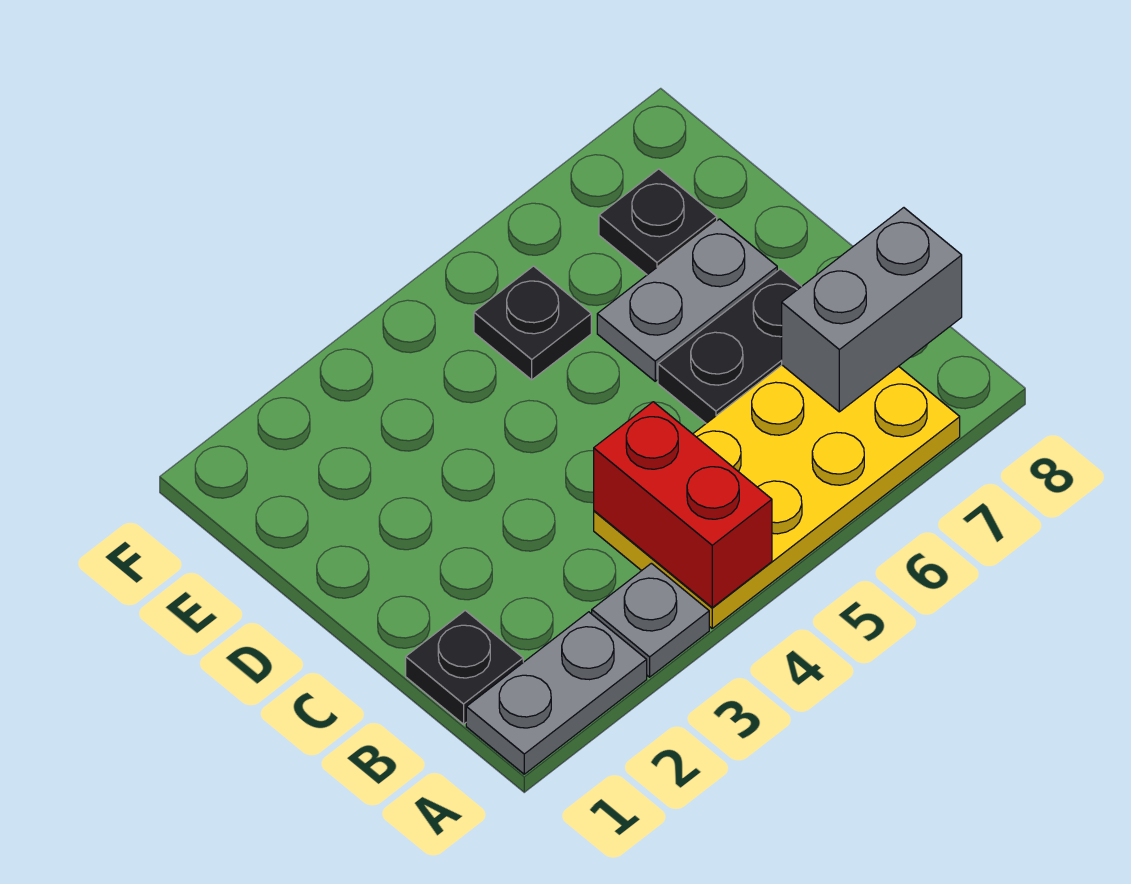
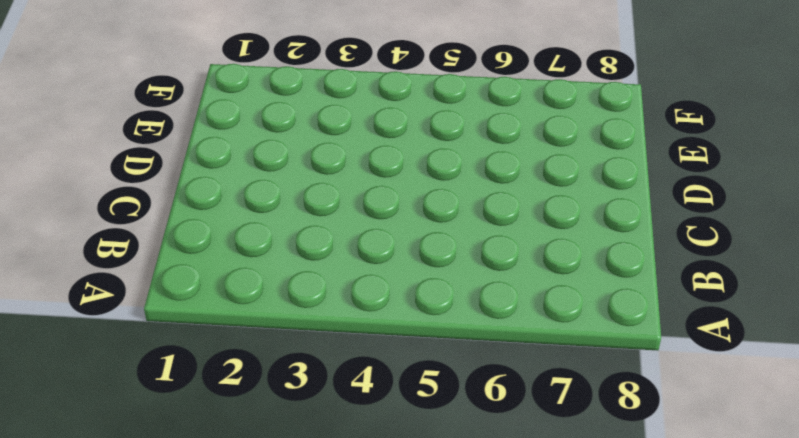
none -> grey 1x2 plate [466,612,647,774]
none -> grey 1x1 plate [592,563,709,677]

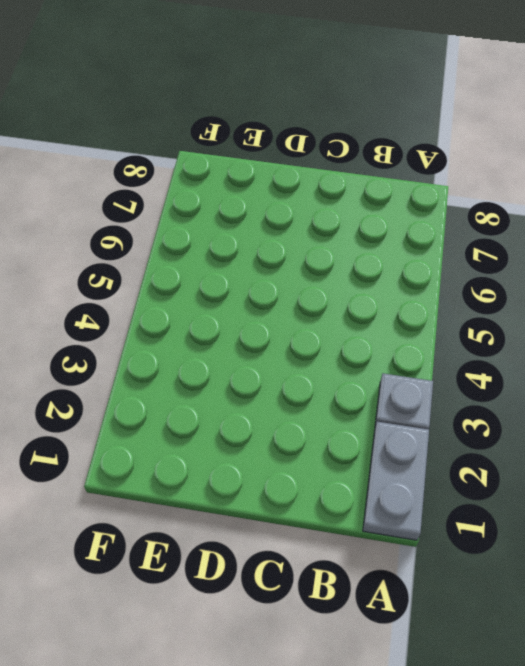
none -> yellow 2x4 plate [594,365,960,628]
none -> black 1x1 plate [406,610,523,724]

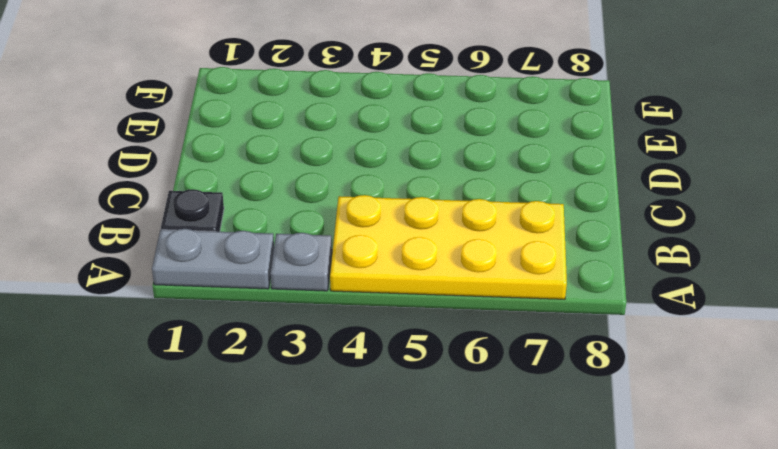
none -> black 1x2 plate [658,269,802,423]
none -> grey 1x2 plate [597,219,777,381]

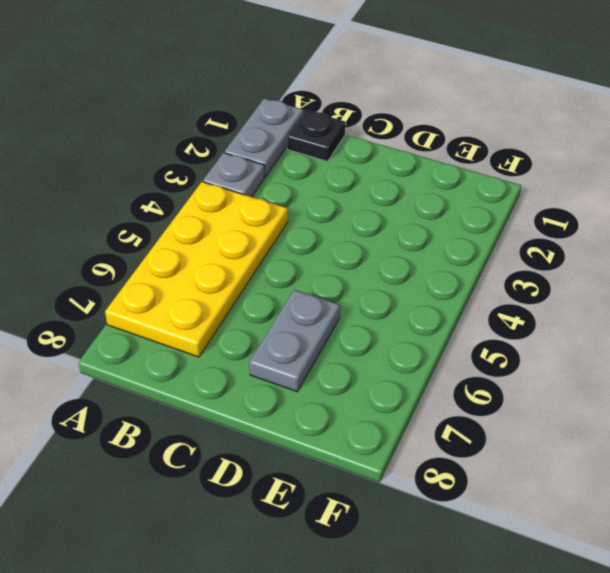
none -> black 1x2 plate [658,269,802,423]
none -> black 1x1 plate [474,266,591,380]

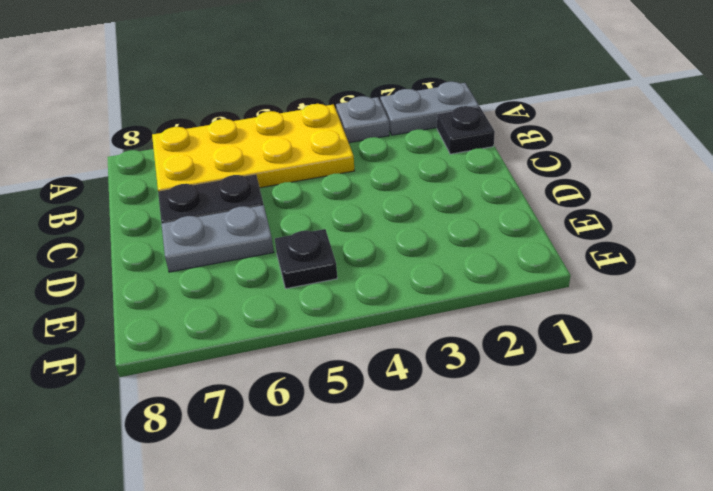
none -> black 1x1 plate [599,169,717,275]
none -> red 1x2 brick [594,402,772,607]

